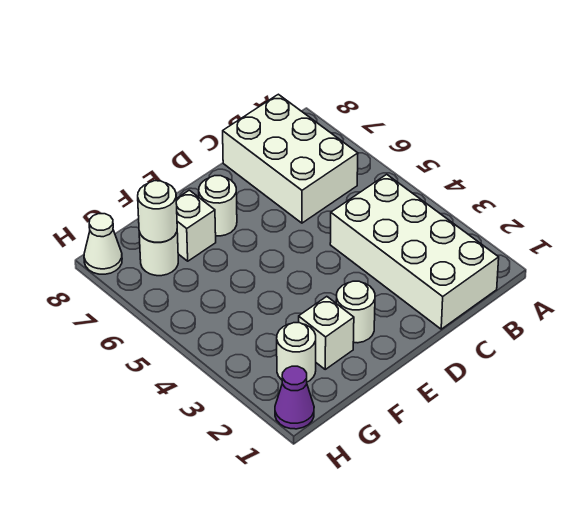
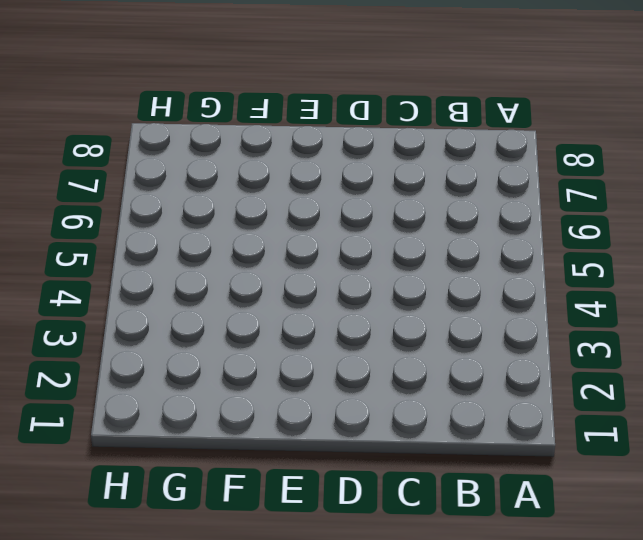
none -> white 2x4 brick [330,174,499,329]
none -> white 2x3 brick [223,94,358,223]

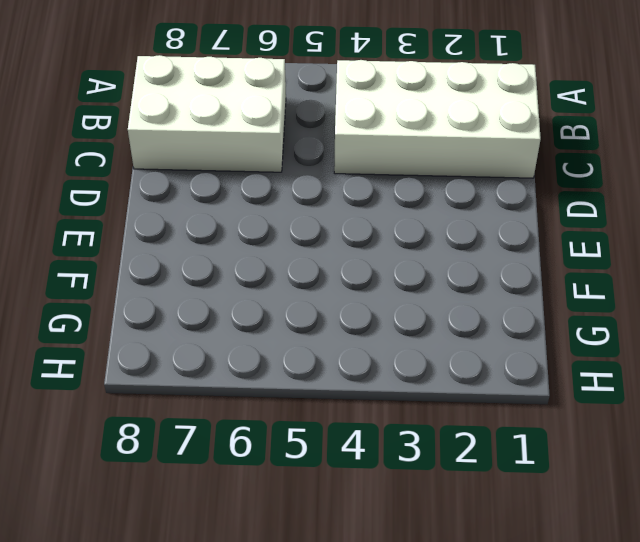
none -> white 1x1 round brick [336,281,375,343]
none -> white 1x1 round brick [199,176,237,236]

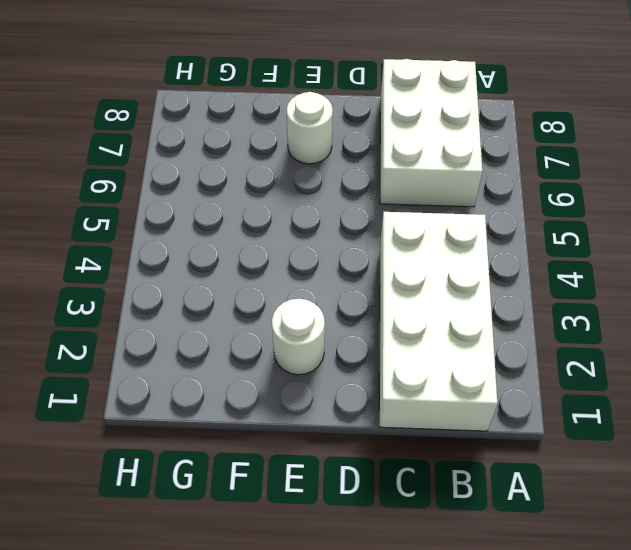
none -> white 1x1 brick [299,297,354,369]
none -> white 1x1 brick [176,190,216,261]

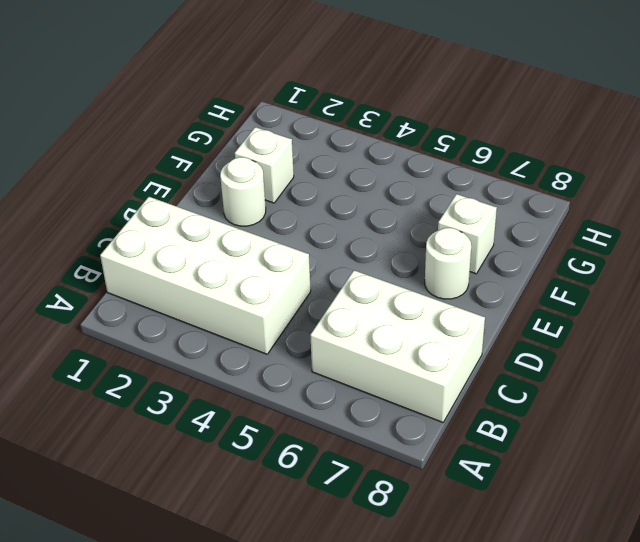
none -> white 1x1 round brick [277,323,316,382]
none -> white 1x1 round brick [139,232,178,276]

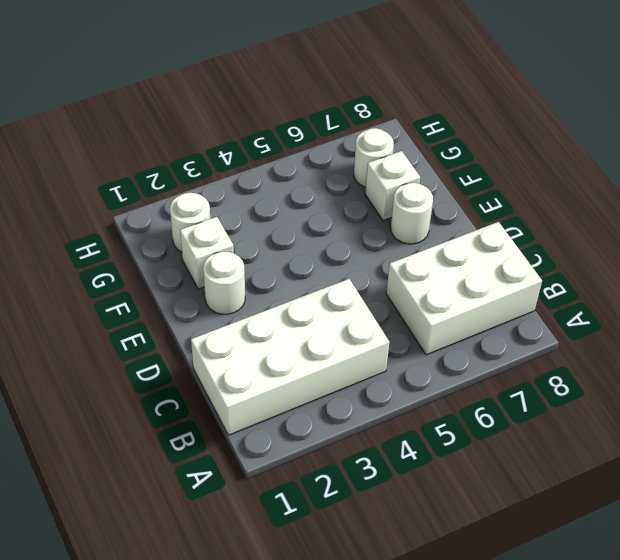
none -> purple 1x1 cone [275,366,314,429]
none -> white 1x1 cone [84,214,122,274]

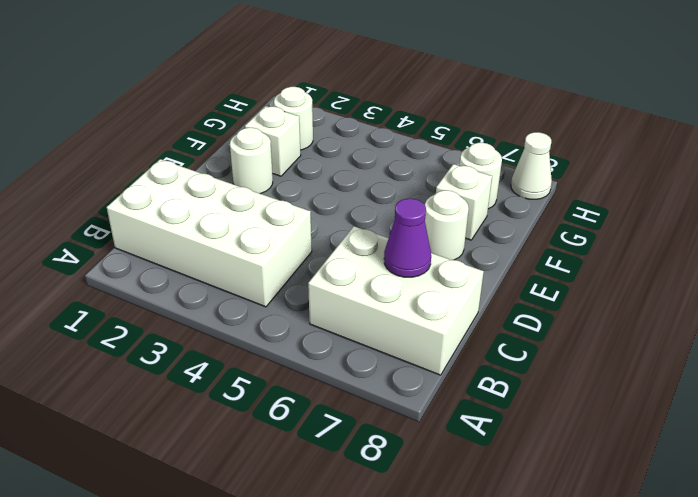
purple 1x1 cone [384,199,431,277] -> purple 1x1 cone moved to [275,366,314,429]
none -> white 1x1 round brick [138,181,177,242]

